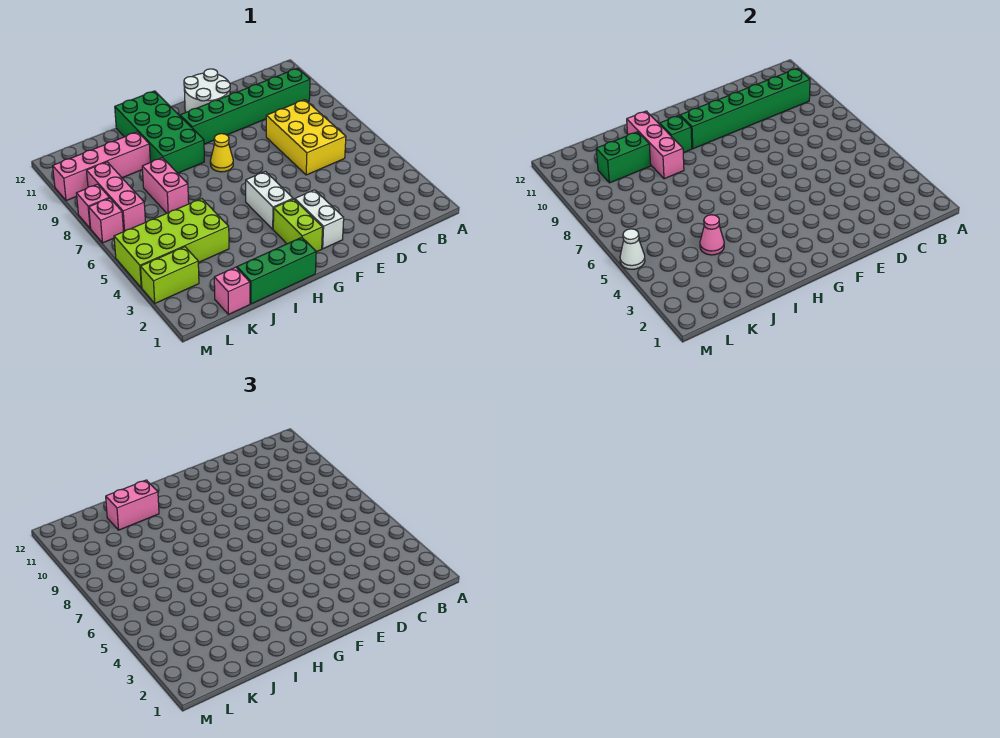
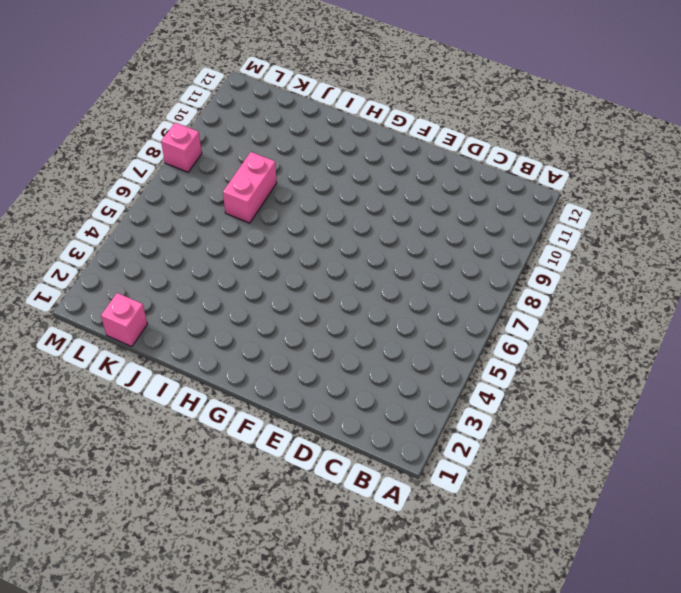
none -> green 1x6 brick [180,68,310,144]
none -> yellow 2x3 brick [266,100,346,175]
none -> white 2x2 round brick [184,69,230,112]

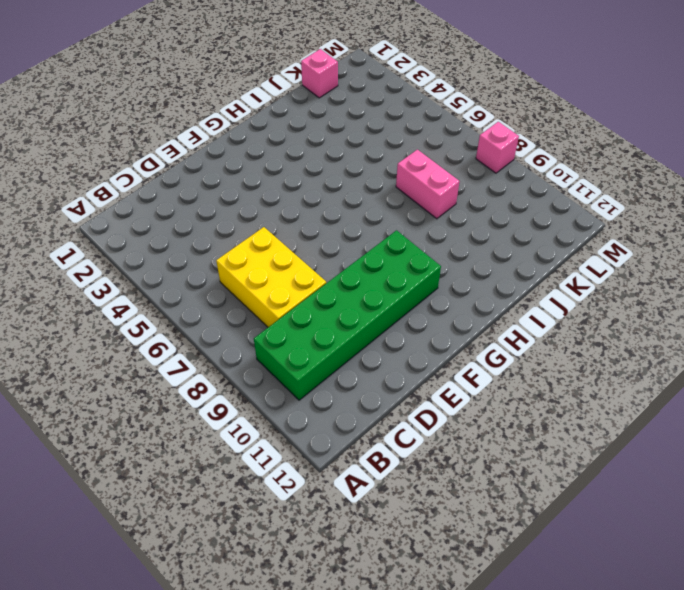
green 2x6 brick [254,230,441,400] -> green 1x6 brick [180,68,310,144]
none -> white 2x2 round brick [184,69,230,112]
none -> white 1x2 brick [295,190,344,249]
none -> lime 1x2 brick [273,199,323,252]

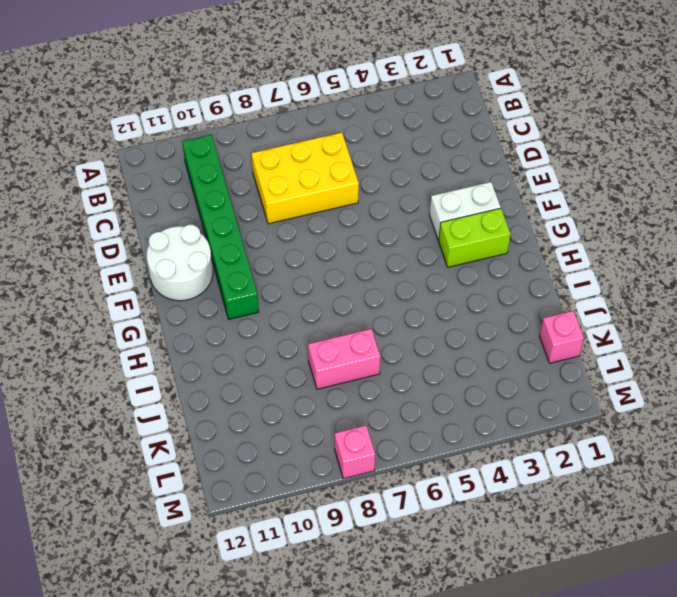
none -> white 1x2 brick [246,172,293,229]
none -> yellow 1x1 cone [210,134,233,172]
none -> green 1x3 brick [237,237,316,304]

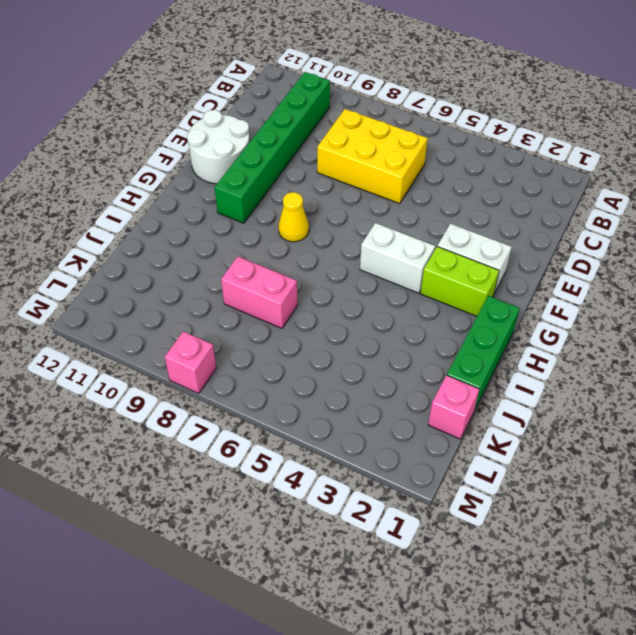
none -> green 2x4 brick [115,91,204,173]
none -> lime 2x4 brick [114,199,229,288]
none -> pink 1x4 brick [53,132,150,201]

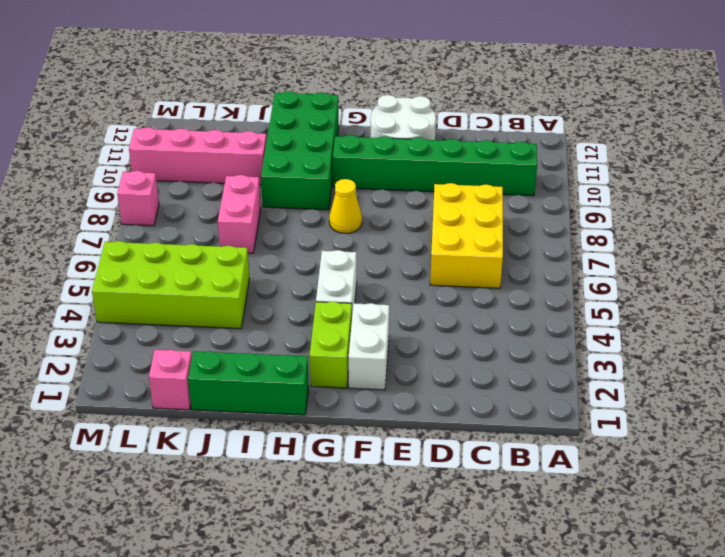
none -> lime 1x2 brick [141,247,199,303]
none -> pink 1x3 brick [87,162,145,231]
none -> pink 1x1 brick [89,198,124,243]

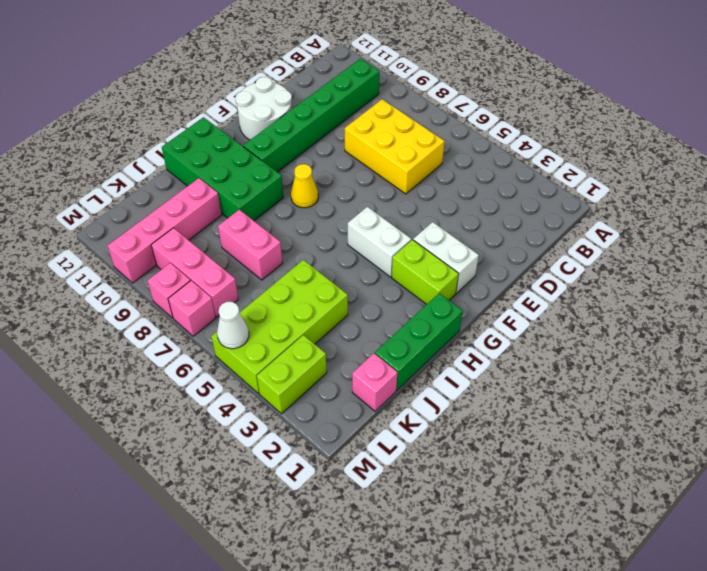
none -> green 1x6 brick [680,68,810,149]
none -> green 1x1 brick [660,115,692,153]
none -> pink 1x3 brick [627,111,684,179]

